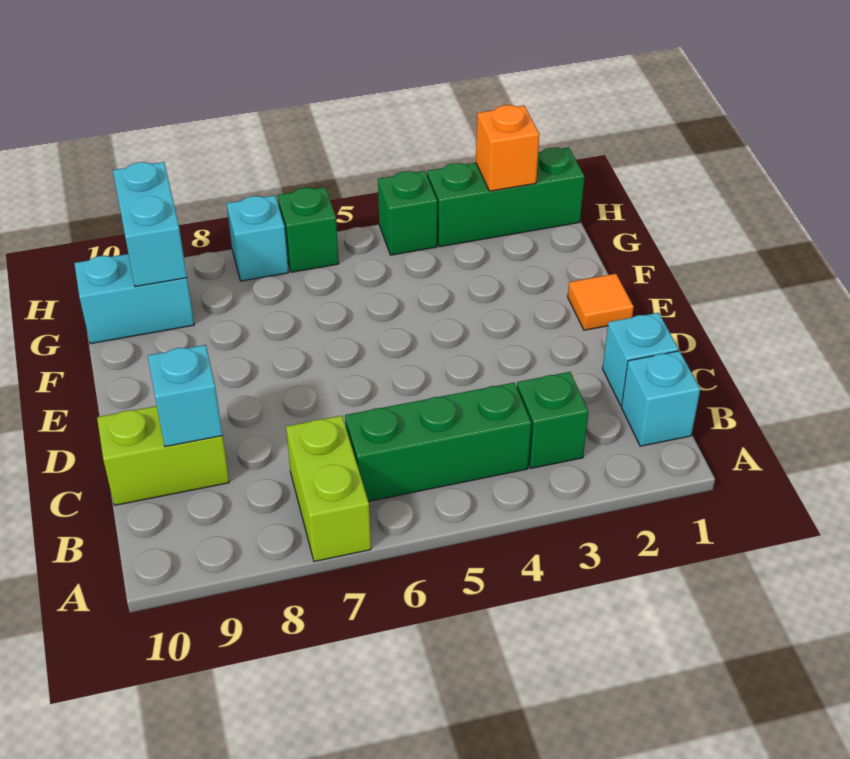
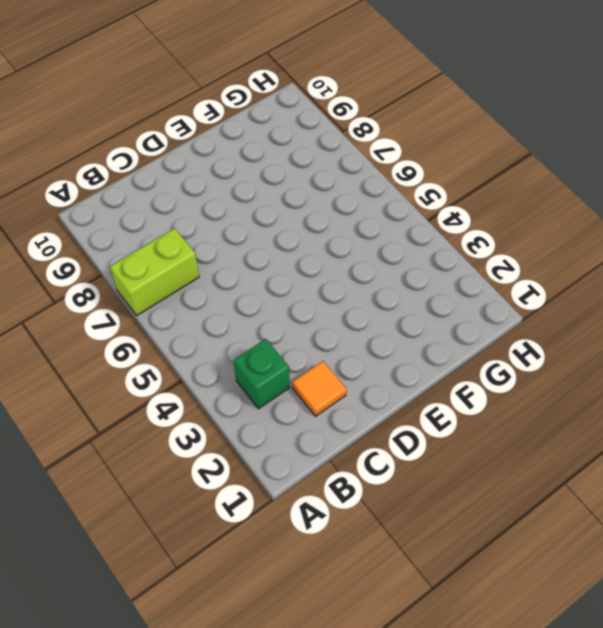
orange 1x1 tile [292,361,347,416] -> orange 1x1 tile moved to [568,274,634,330]
none -> cyan 1x1 brick [621,351,700,446]
none -> green 1x3 brick [345,383,531,501]
none -> cyan 1x1 brick [603,313,678,406]

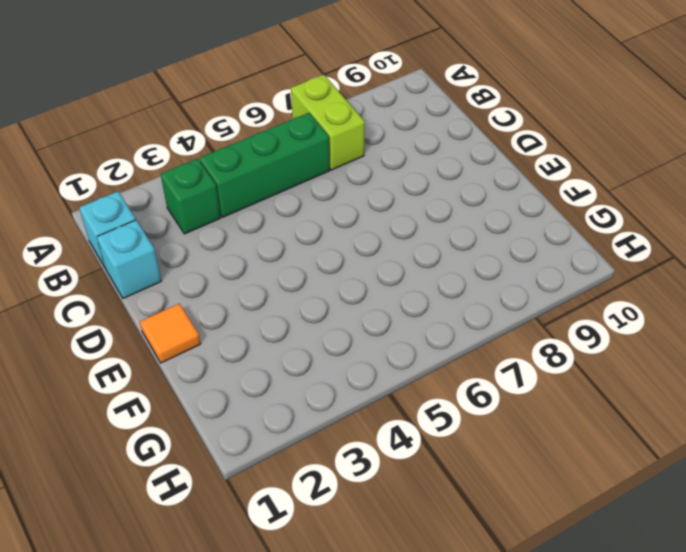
none -> lime 1x2 brick [97,406,229,505]
none -> cyan 1x2 brick [74,254,194,344]
none -> green 1x3 brick [427,147,584,247]

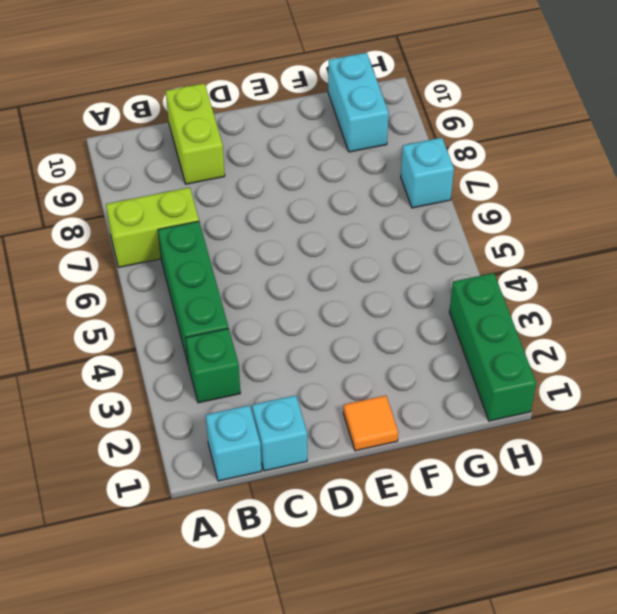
none -> green 1x1 brick [378,171,437,255]
none -> green 1x1 brick [278,187,339,272]
none -> cyan 1x1 brick [148,345,222,447]

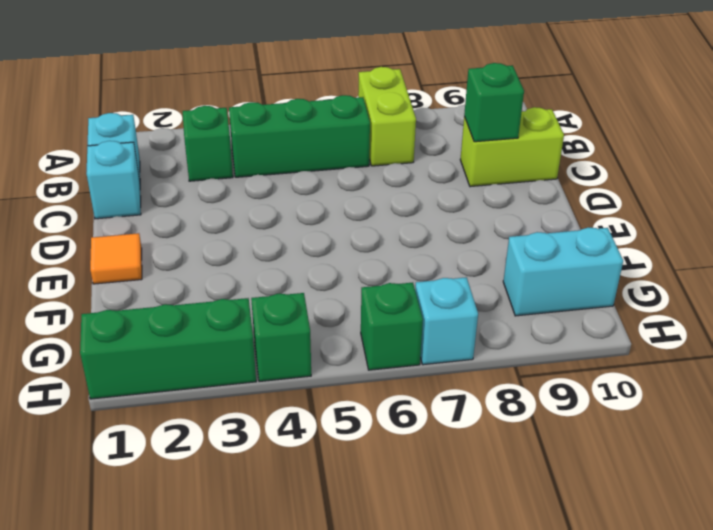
green 1x1 brick [464,63,524,142] -> cyan 1x1 brick [148,345,222,447]
none -> cyan 1x2 brick [113,162,187,287]
none -> orange 1x1 brick [476,105,539,191]

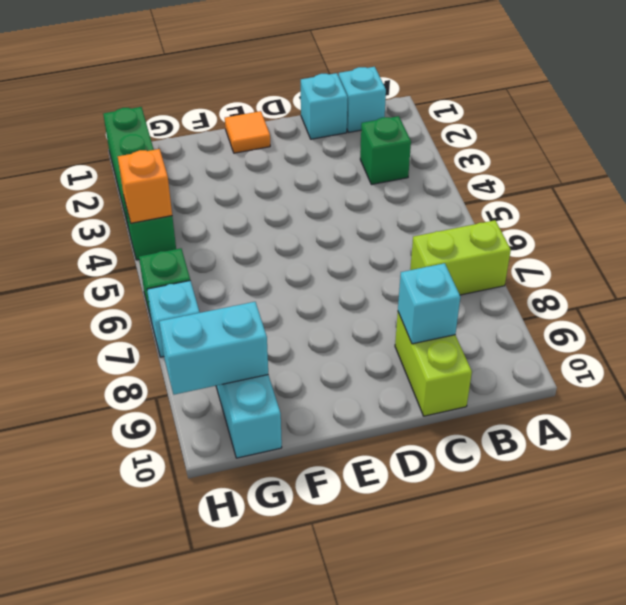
orange 1x1 brick [118,149,172,223] -> orange 1x1 brick moved to [476,105,539,191]
none -> green 1x3 brick [345,383,531,501]

